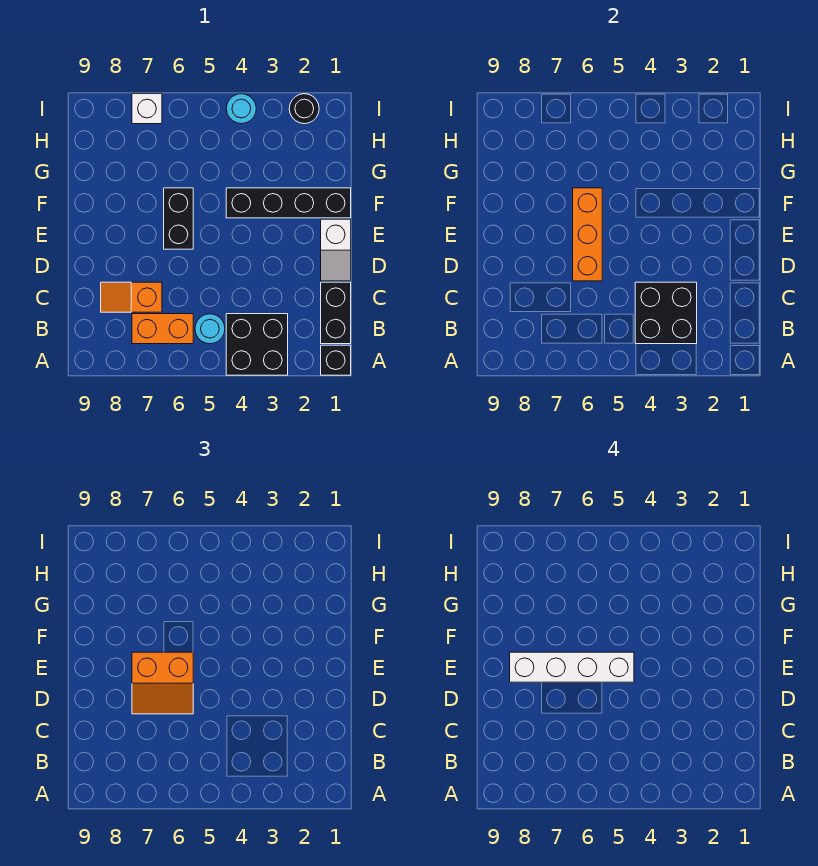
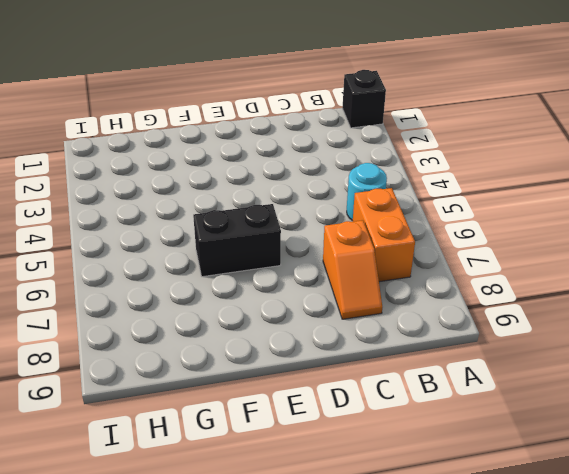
none -> black 2x2 brick [226,314,288,375]
none -> black 1x2 brick [321,282,351,344]
none -> white 1x2 slope [321,219,351,281]

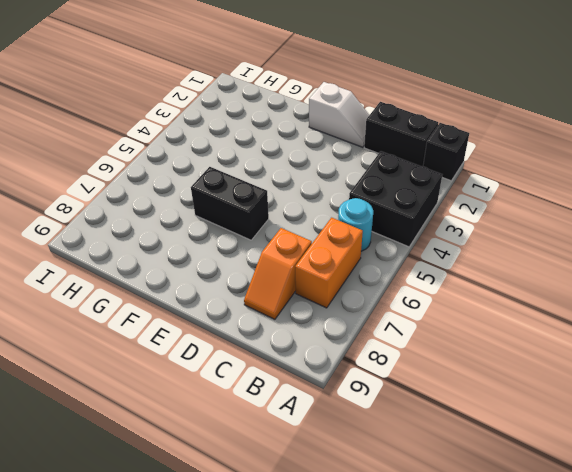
none -> black 1x4 brick [226,188,351,218]
none -> black 1x1 round brick [289,94,319,124]
none -> cyan 1x1 round brick [226,94,256,124]

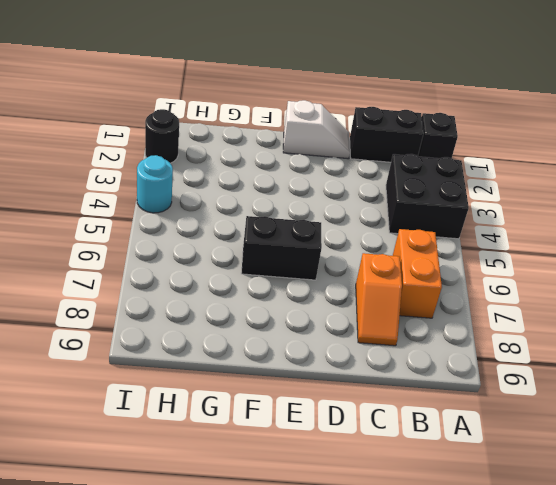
none -> cyan 1x1 round brick [195,314,225,344]
none -> black 1x4 brick [226,188,351,218]
none -> white 1x1 brick [132,94,162,124]

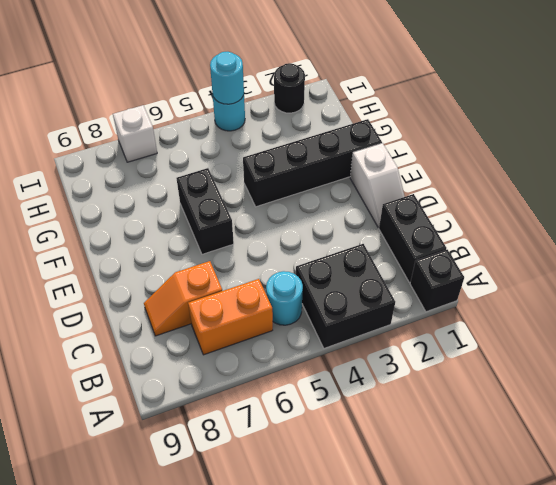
cyan 1x1 round brick [210,52,244,104] -> none
none -> black 2x2 brick [635,282,697,344]
none -> orange 1x3 brick [573,188,602,281]
none -> orange 2x2 slope [132,652,193,714]

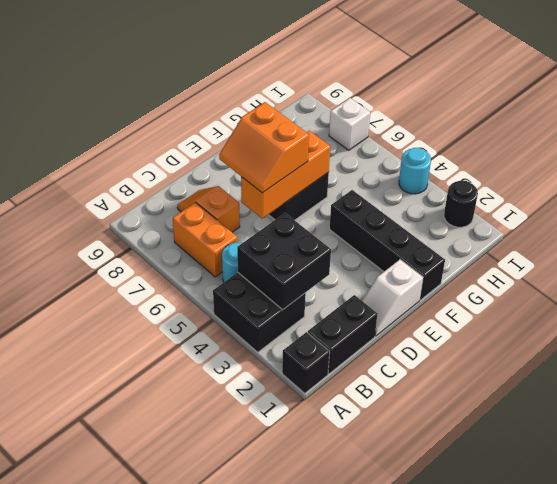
none -> white 1x4 brick [510,652,634,682]

